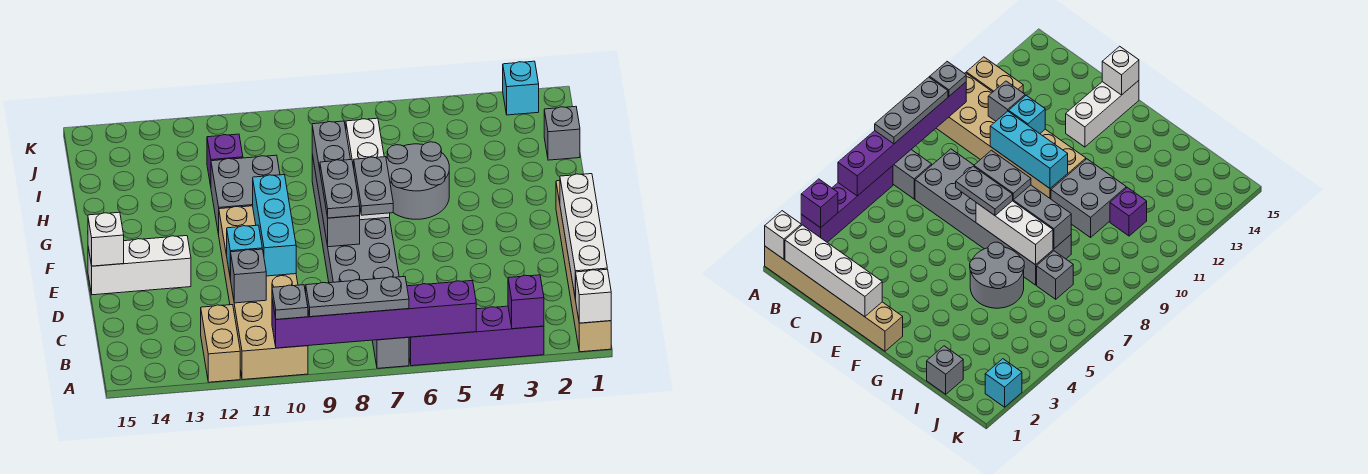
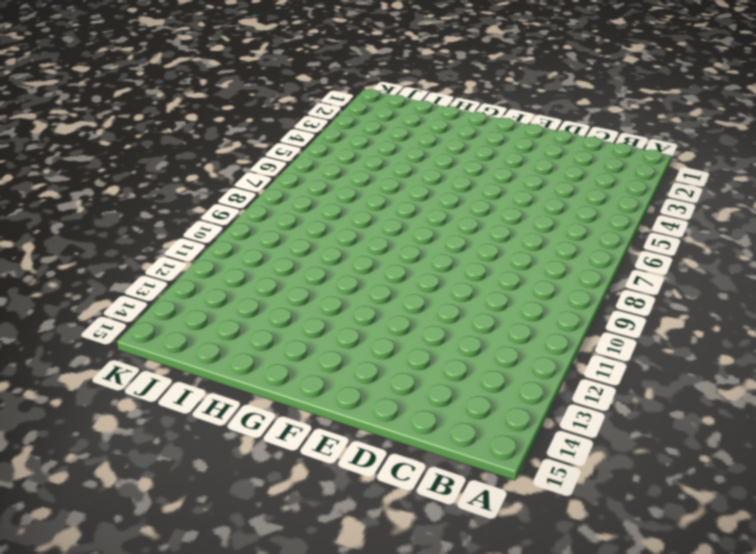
none -> tan 1x6 brick [556,181,611,352]
none -> purple 1x4 brick [409,306,544,366]
none -> grey 1x2 brick [372,337,409,368]

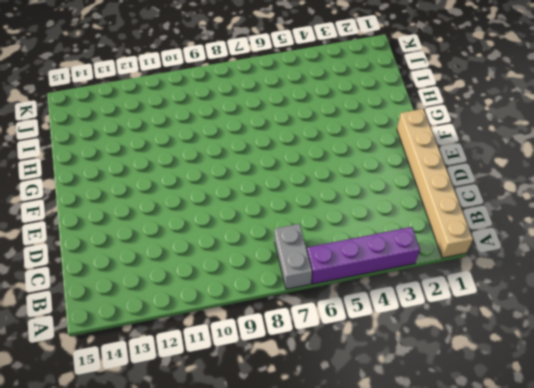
none -> tan 2x6 brick [219,206,308,380]
none -> tan 1x2 brick [201,305,240,382]
none -> grey 2x6 brick [312,155,399,283]

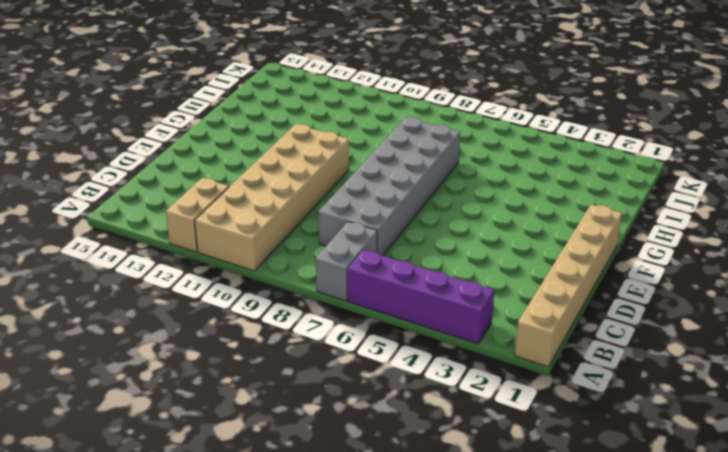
none -> white 1x3 brick [88,236,191,295]
none -> grey 2x2 round brick [386,142,449,219]
none -> grey 2x2 brick [211,155,280,235]

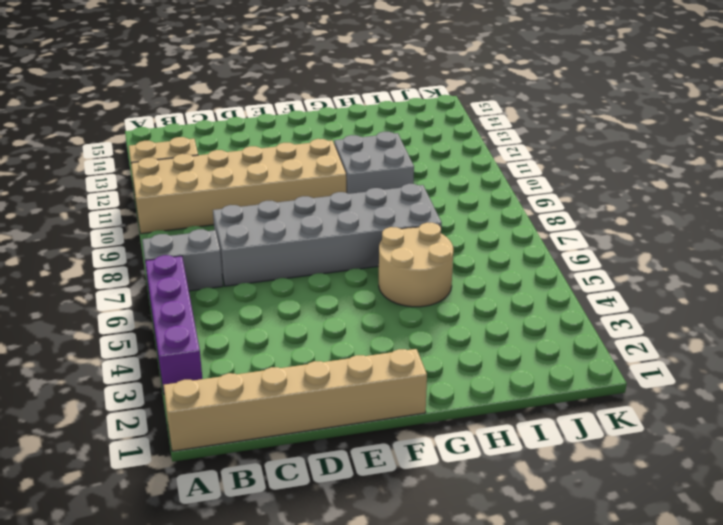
tan 2x2 round brick [379,223,453,307] -> grey 2x2 round brick [386,142,449,219]
none -> white 1x3 brick [88,236,191,295]
none -> grey 1x1 brick [544,106,580,160]
none -> grey 1x1 brick [1037,251,1073,299]

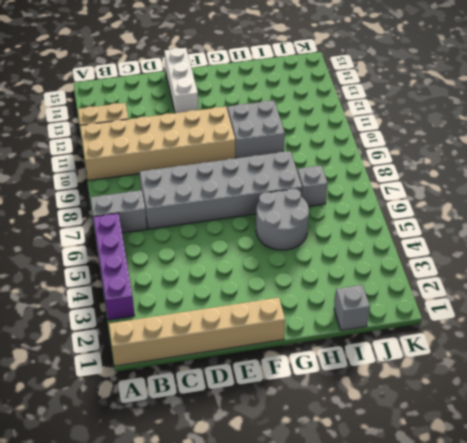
none -> purple 1x1 brick [207,134,243,186]
none -> cyan 1x1 brick [503,61,539,115]
none -> white 1x1 brick [575,269,611,323]

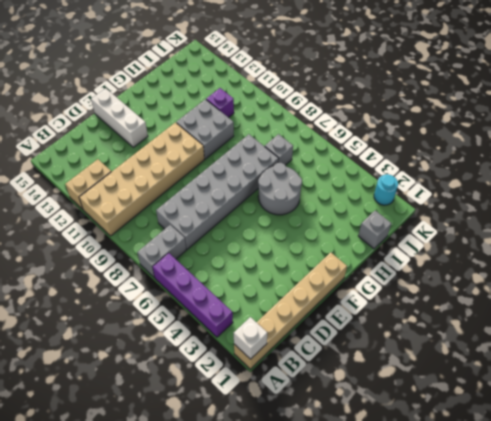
cyan 1x1 round brick [374,174,398,205] -> cyan 1x1 brick [503,61,539,115]
none -> purple 1x1 brick [508,275,544,329]
none -> purple 1x6 brick [272,281,476,348]
none -> white 1x4 brick [560,174,607,299]

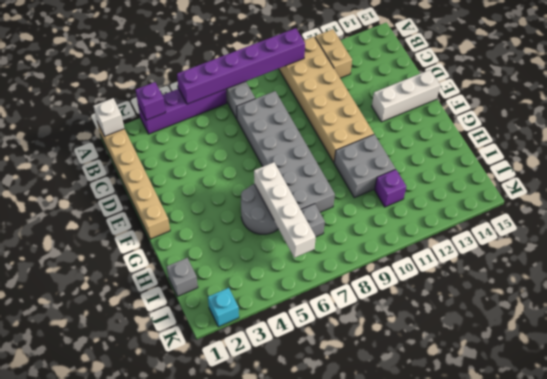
white 1x4 brick [254,162,316,258] -> white 1x4 brick moved to [560,174,607,299]
none -> grey 1x1 brick [231,249,266,303]
none -> cyan 1x3 brick [253,175,296,276]
none -> cyan 1x1 brick [227,225,262,279]

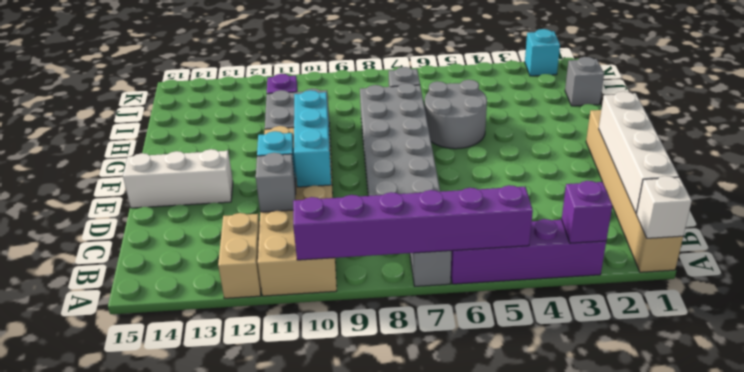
none -> grey 1x4 brick [312,121,360,247]
none -> white 1x1 brick [88,212,124,266]
none -> white 1x3 brick [346,118,390,220]

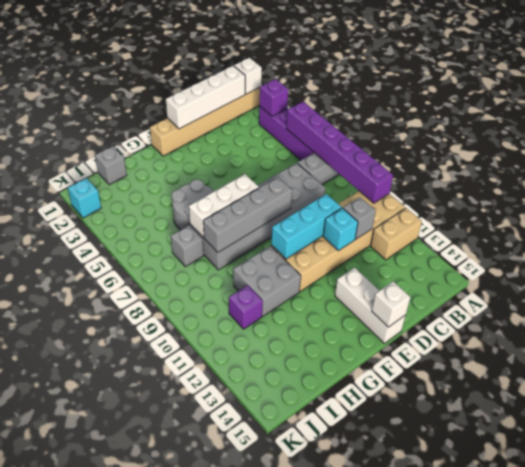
none -> grey 1x3 plate [306,277,409,317]
none -> grey 1x1 plate [272,285,308,319]
none -> grey 1x2 plate [353,157,393,215]

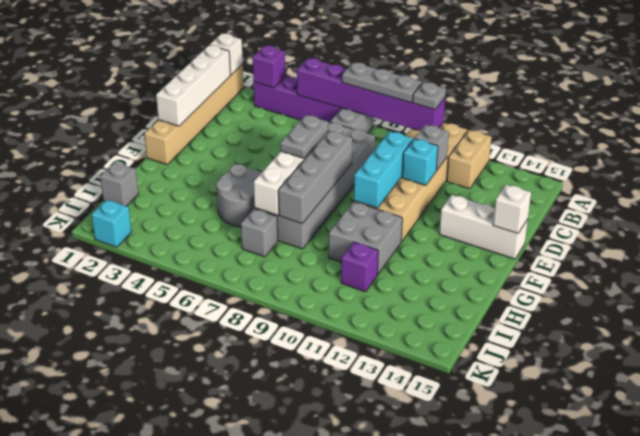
none -> grey 1x2 plate [320,160,360,218]

